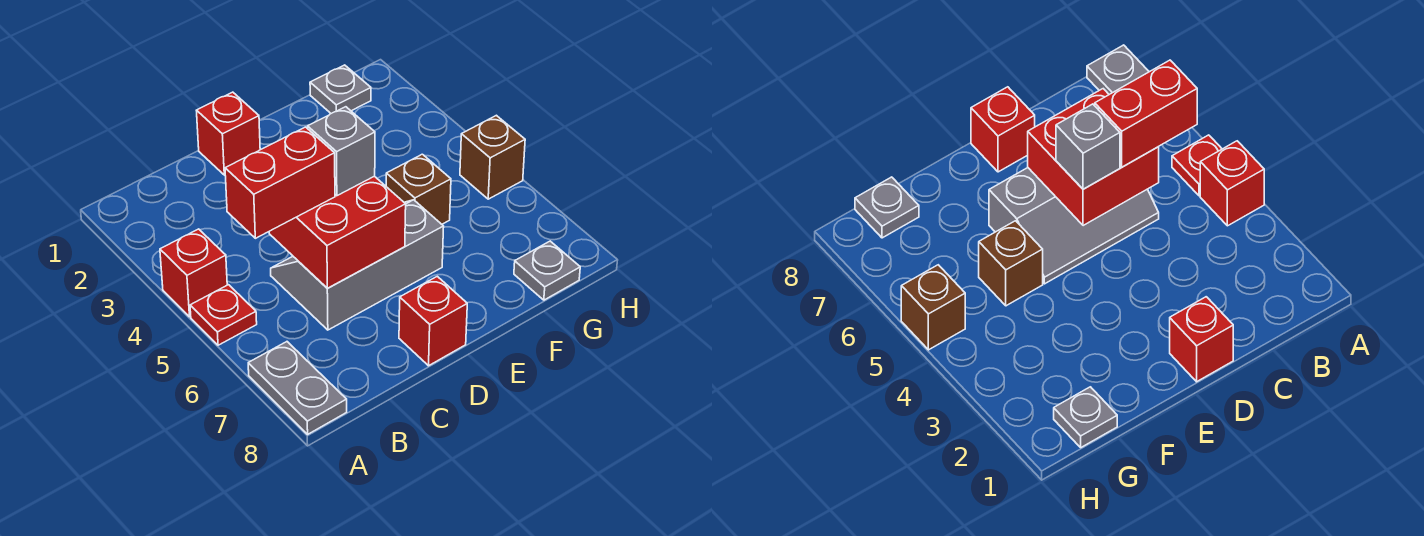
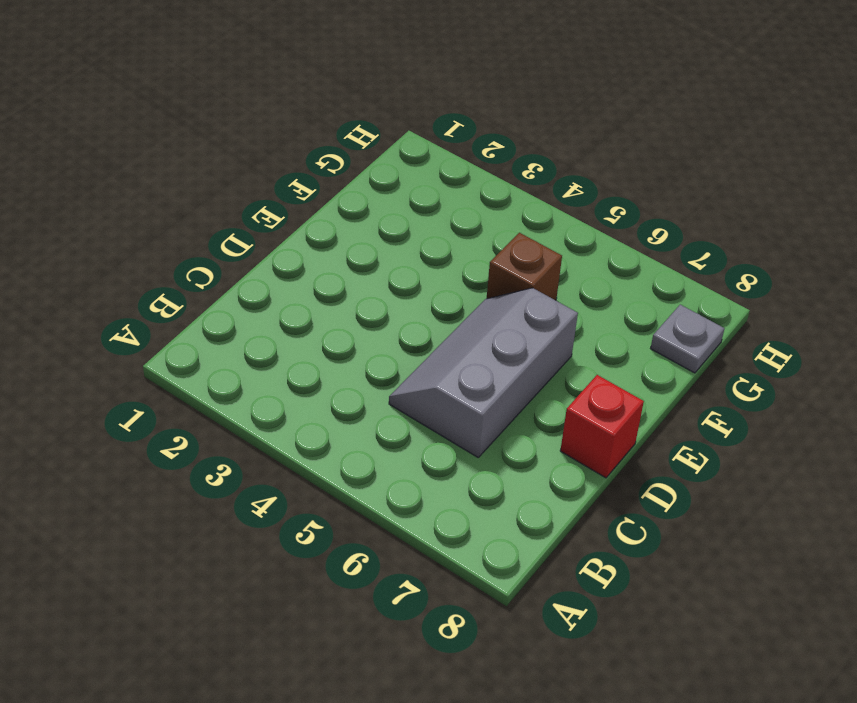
none -> red 1x1 brick [160,229,227,317]
none -> red 1x1 plate [190,285,257,345]
none -> grey 1x2 plate [248,342,347,434]

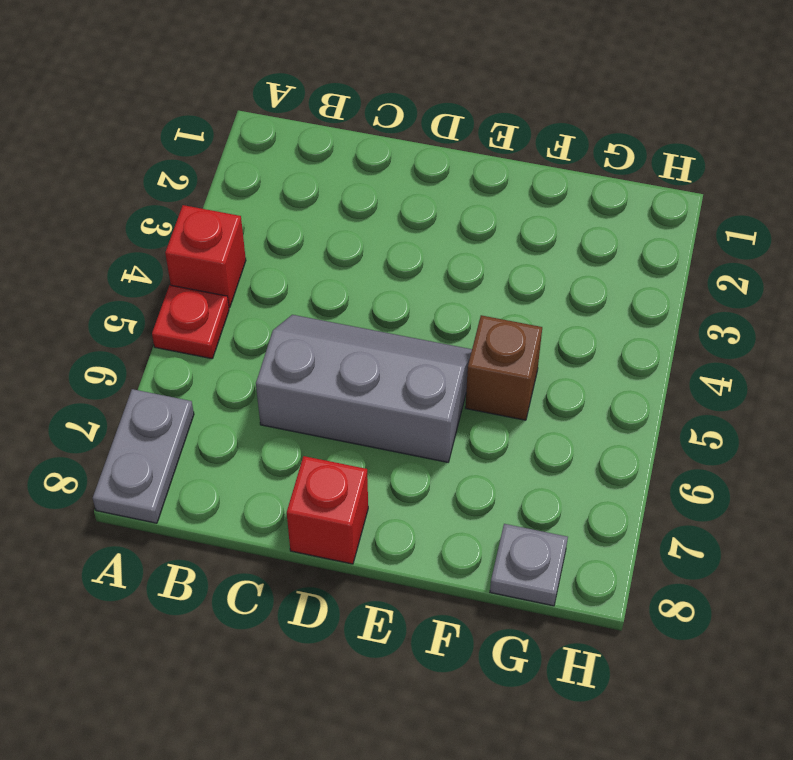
none -> red 1x1 brick [196,92,260,175]
none -> grey 1x1 plate [310,65,371,113]
none -> brown 1x1 brick [460,115,525,199]

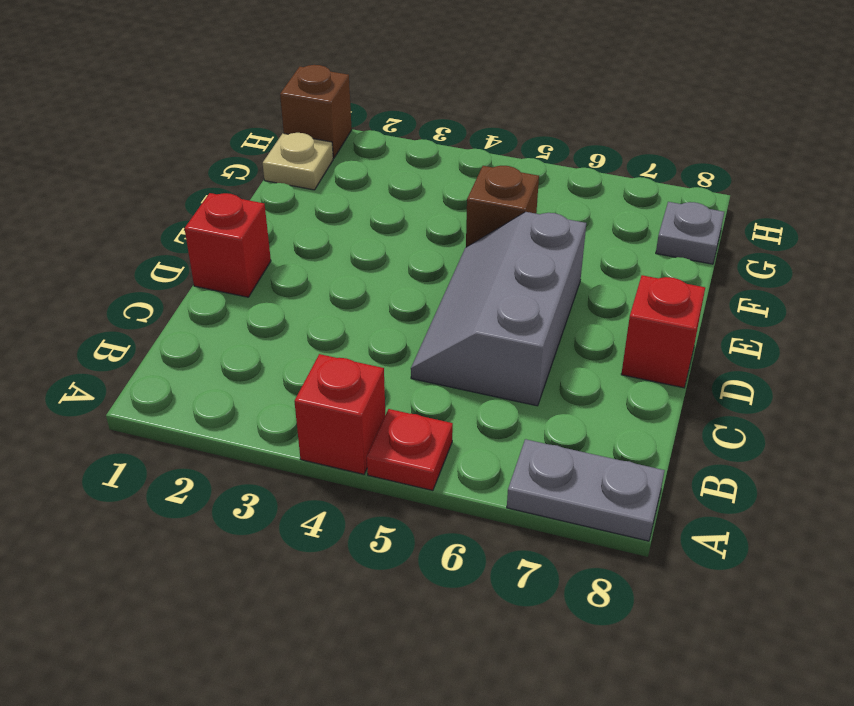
tan 1x1 plate [263,133,333,190] -> grey 1x1 plate [310,65,371,113]
brown 1x1 brick [280,65,352,158] -> brown 1x1 brick moved to [460,115,525,199]
none -> red 2x2 brick [269,176,406,288]
none -> red 1x2 brick [225,127,335,238]
none -> grey 1x1 brick [308,107,375,196]

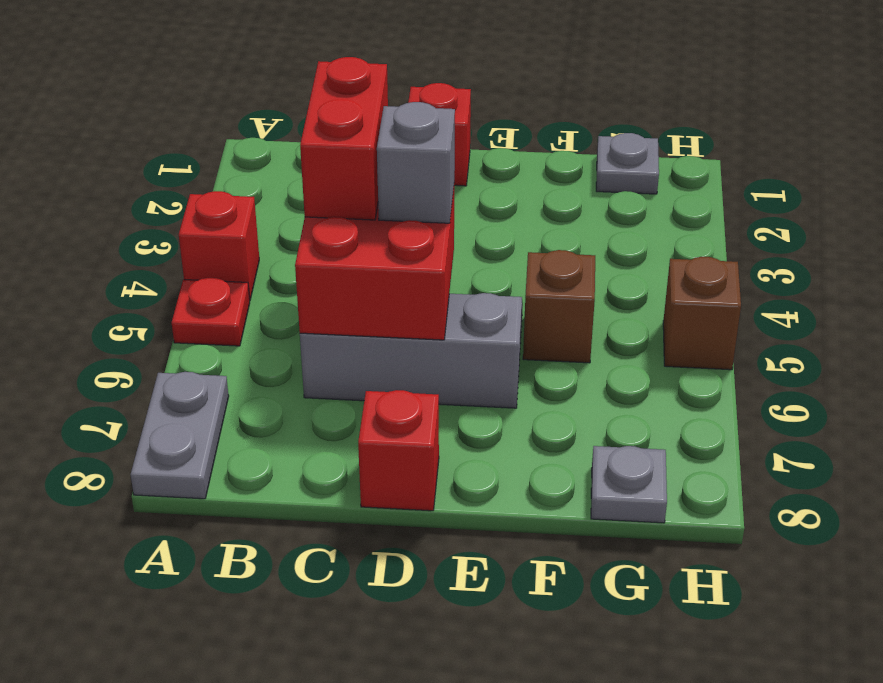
red 1x2 brick [300,57,388,220] -> red 1x2 brick turned to [225,127,335,238]

